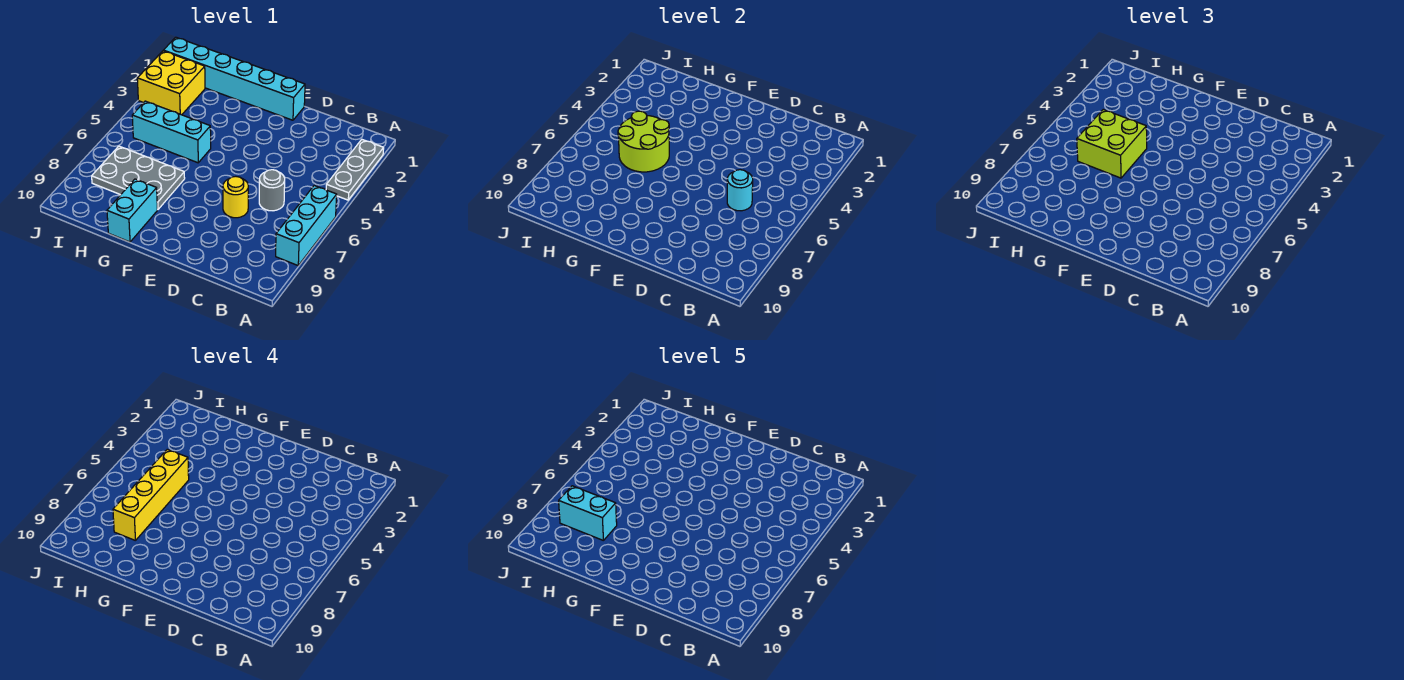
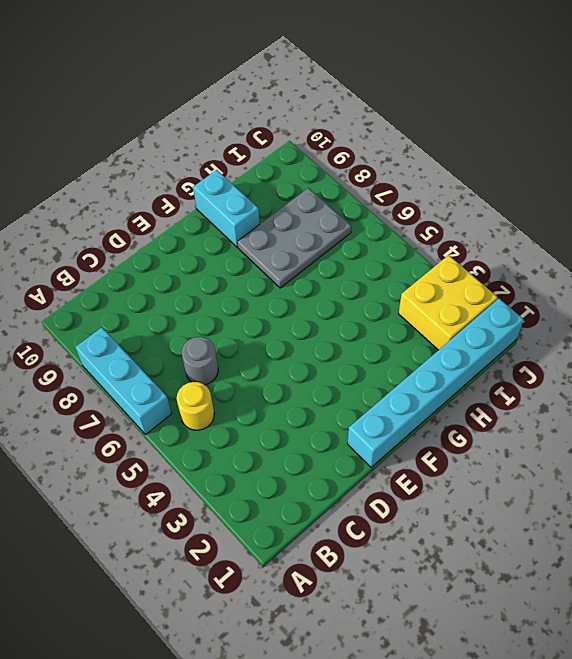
yellow 1x1 round brick [177,382,214,430] -> yellow 1x1 round brick moved to [223,176,248,218]
none -> grey 1x3 plate [326,140,384,200]
none -> cyan 1x3 brick [132,101,211,163]
none -> cyan 1x1 round brick [727,170,753,211]

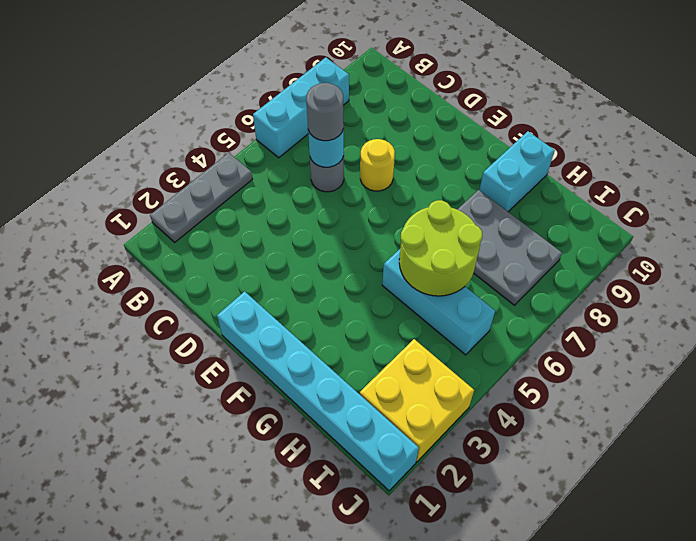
grey 1x1 round brick [306,83,344,141] -> none
none -> lime 2x2 brick [1077,110,1147,178]
none -> yellow 1x4 brick [113,450,189,541]
none -> cyan 1x2 brick [559,486,617,541]

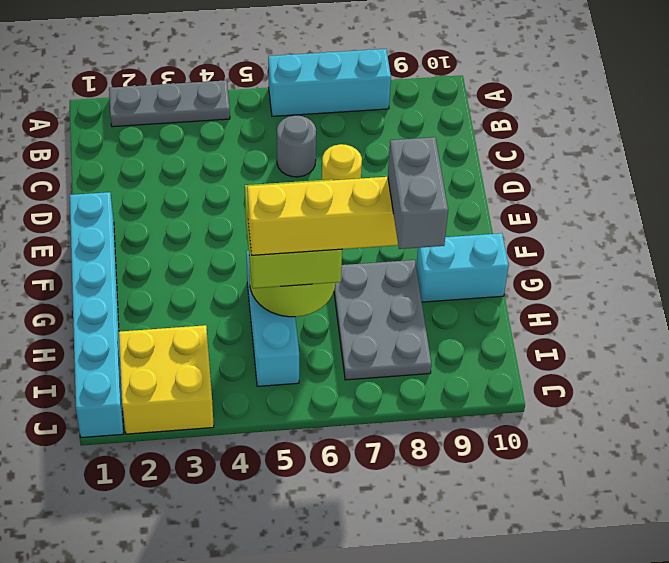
grey 1x2 brick [388,137,448,249] -> cyan 1x2 brick [559,486,617,541]
none -> cyan 1x1 round brick [727,170,753,211]

